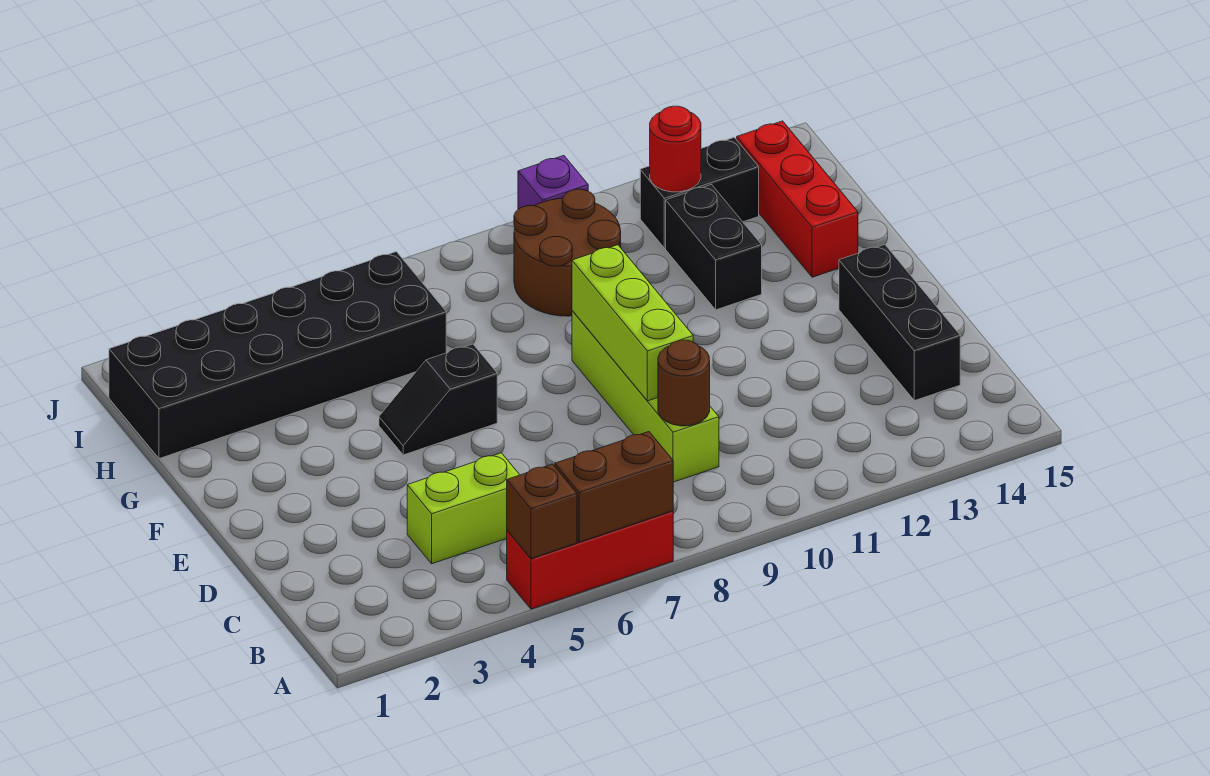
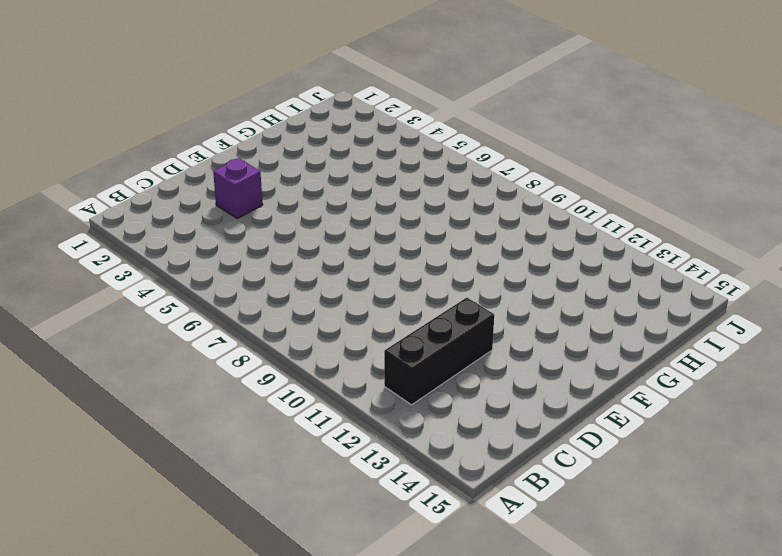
black 1x3 brick [384,298,494,405] -> black 1x3 brick moved to [839,244,960,401]
purple 1x1 brick [213,158,263,218] -> purple 1x1 brick moved to [518,156,588,209]
none -> red 1x3 brick [507,511,673,609]
none -> lime 1x2 brick [407,453,519,564]
none -> lime 1x4 brick [572,311,719,482]

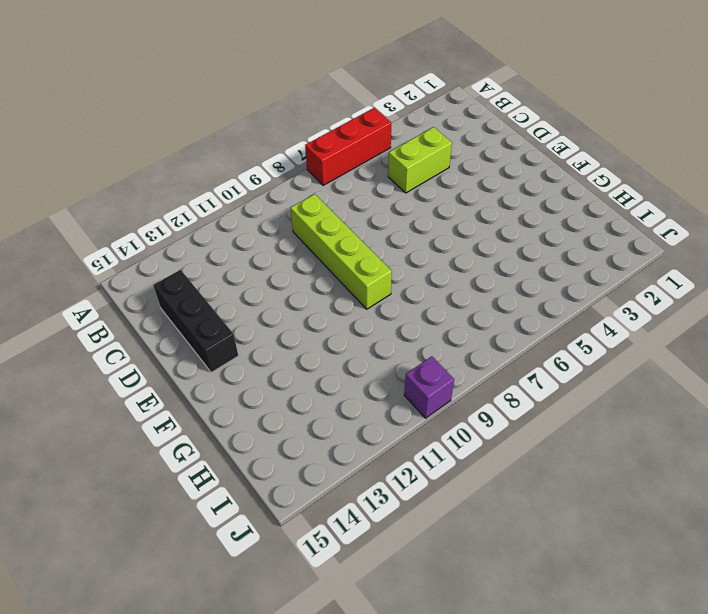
none -> black 1x2 slope [379,344,497,455]
none -> black 1x2 brick [666,185,762,310]
none -> red 1x3 brick [737,121,858,277]

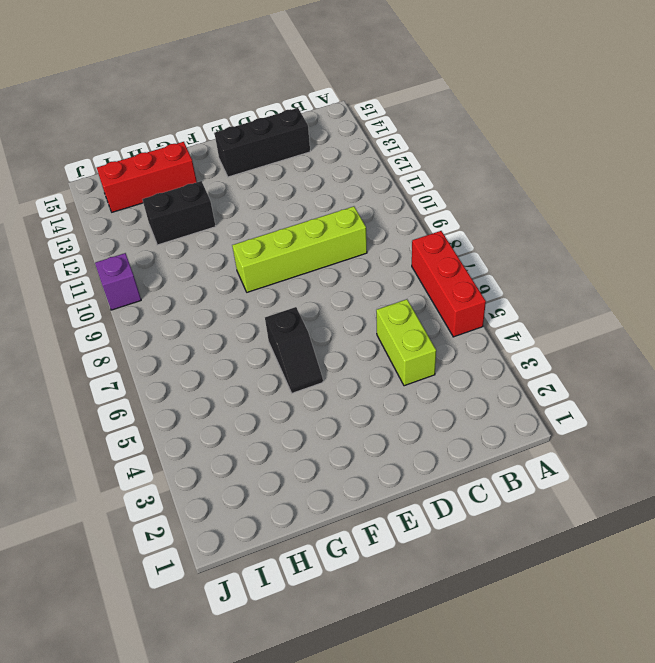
none -> black 2x6 brick [109,252,446,459]
none -> brown 2x2 round brick [514,189,621,316]
none -> black 1x2 brick [640,137,759,248]

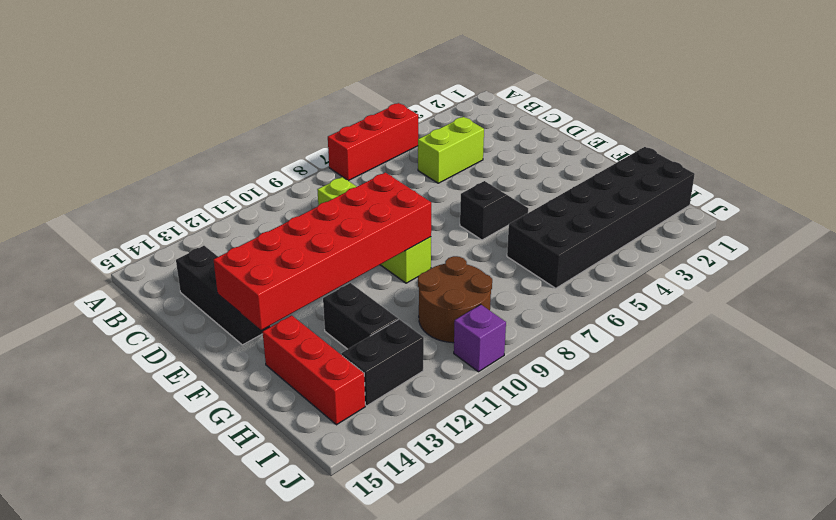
red 2x6 brick [214,172,431,330] -> lime 1x3 brick [572,245,693,401]
none -> brown 1x1 brick [507,464,577,559]
none -> brown 1x2 brick [555,432,673,542]
none -> brown 1x1 round brick [658,340,710,426]

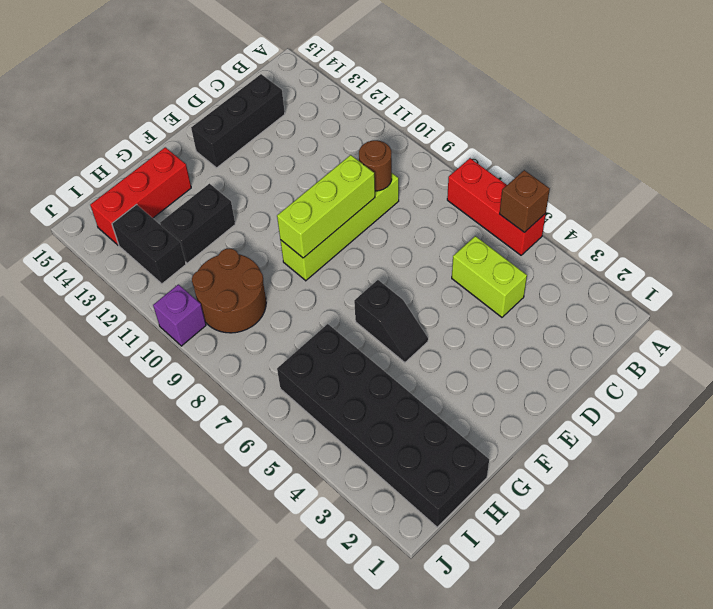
none -> brown 1x2 brick [555,432,673,542]
none -> red 1x1 round brick [650,106,701,192]

